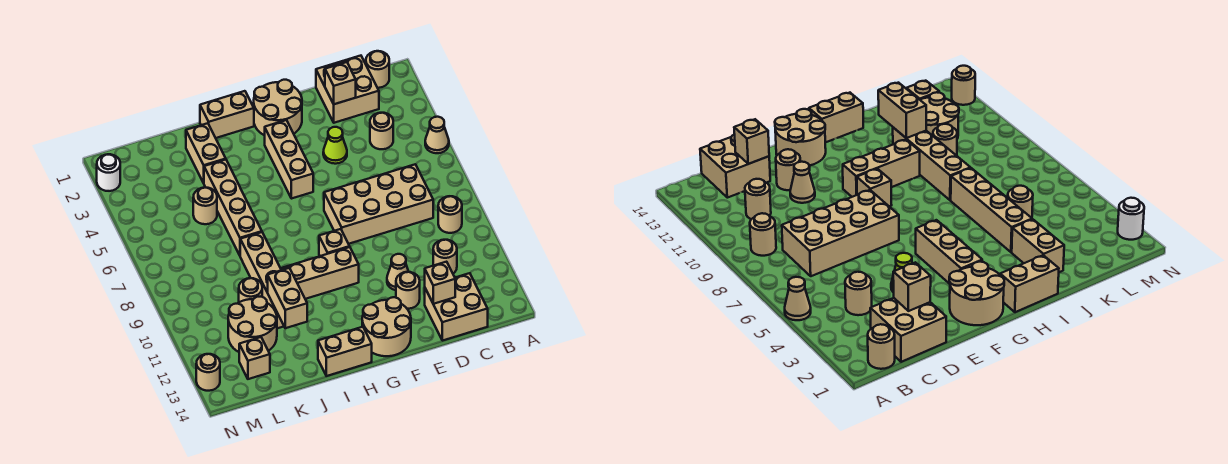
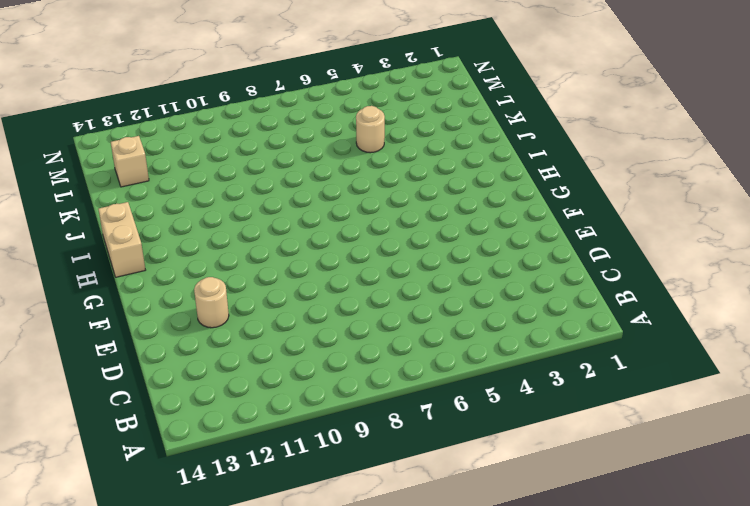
none -> tan 1x1 cone [425,117,449,153]
none -> tan 1x1 round brick [366,51,389,88]
none -> tan 1x1 round brick [438,196,462,233]
none -> tan 2x2 brick [316,56,379,123]

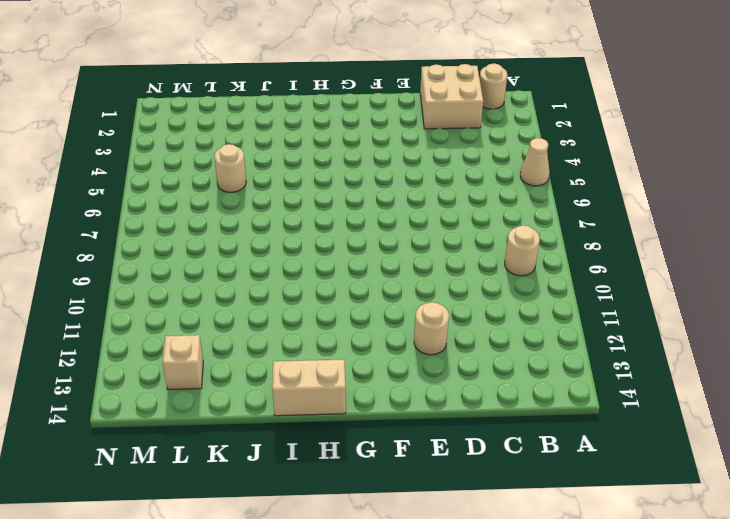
none -> tan 1x1 round brick [370,113,393,149]
none -> tan 2x4 brick [324,164,433,244]
none -> tan 1x1 round brick [433,240,457,274]
none -> tan 2x2 brick [425,273,488,341]

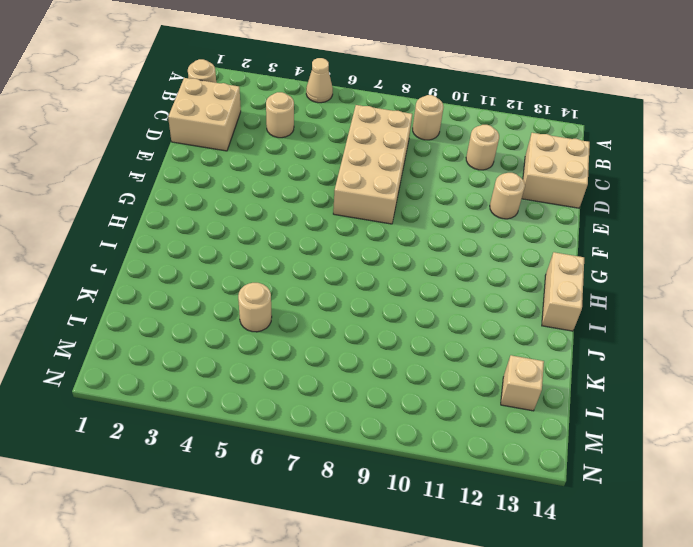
none -> lime 1x1 cone [323,127,347,164]
none -> tan 1x1 cone [387,254,409,290]
none -> tan 2x2 round brick [254,80,302,135]
none -> tan 2x2 round brick [362,297,411,356]

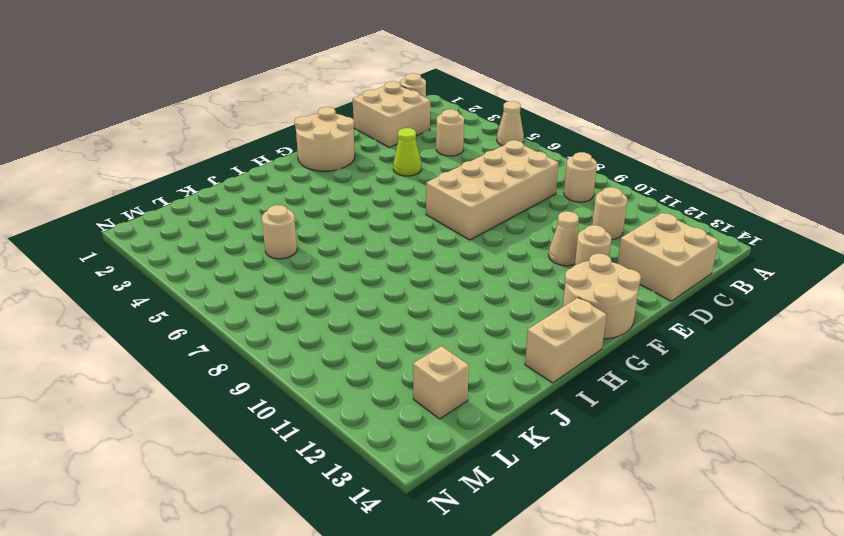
none -> tan 1x3 brick [265,120,313,199]
none -> tan 1x1 brick [319,229,350,256]
none -> tan 1x3 brick [282,247,359,299]
none -> tan 1x2 brick [200,91,254,138]

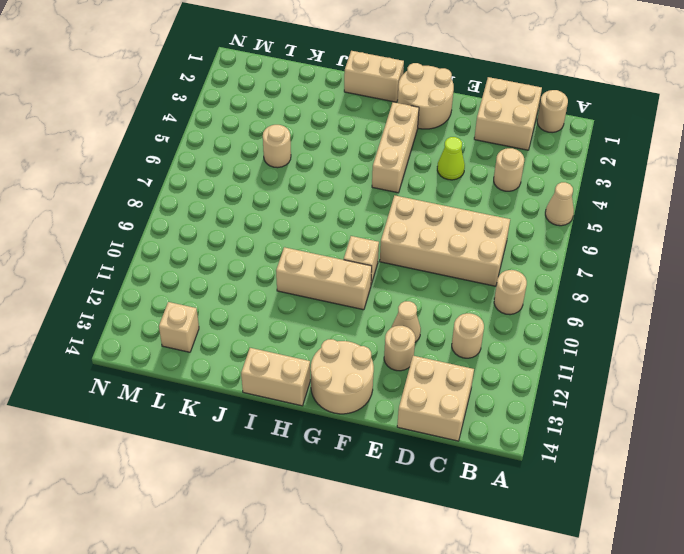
none -> tan 1x2 brick [186,123,226,183]
none -> tan 1x4 brick [204,160,262,255]
none -> tan 1x4 brick [240,232,284,328]
none -> tan 1x1 round brick [239,278,262,302]

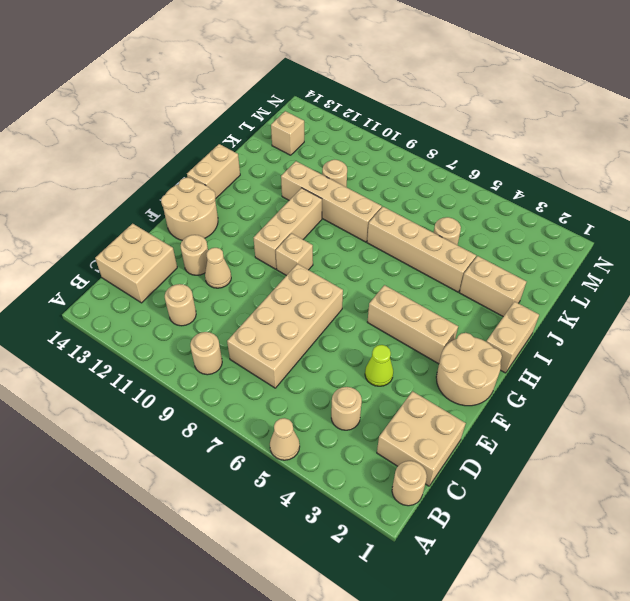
none -> tan 2x2 round brick [228,297,277,352]
none -> white 1x1 round brick [97,154,120,191]
none -> tan 1x1 round brick [196,354,220,391]
none -> tan 1x1 brick [325,62,356,104]

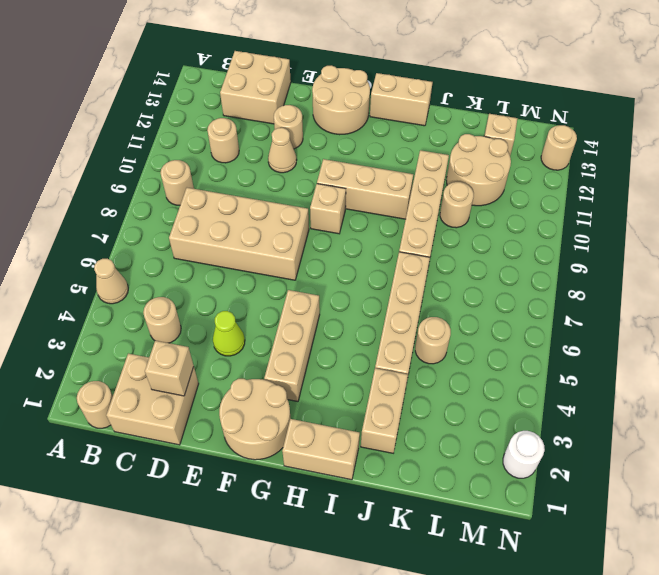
none -> tan 1x1 brick [425,262,455,304]
none -> tan 1x2 brick [268,268,307,328]

